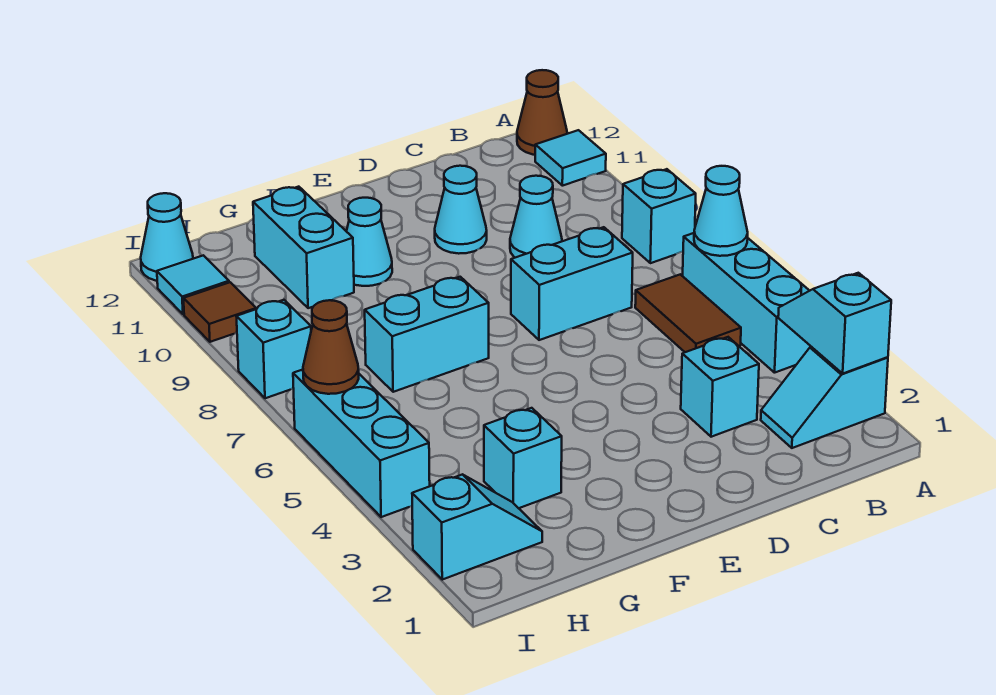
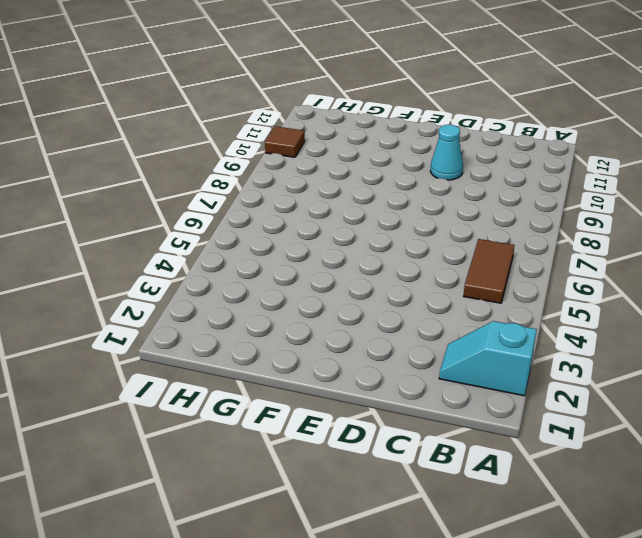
none -> cyan 1x3 brick [683,233,811,373]
none -> cyan 1x1 brick [622,169,696,263]
none -> cyan 1x1 tile [535,130,606,186]

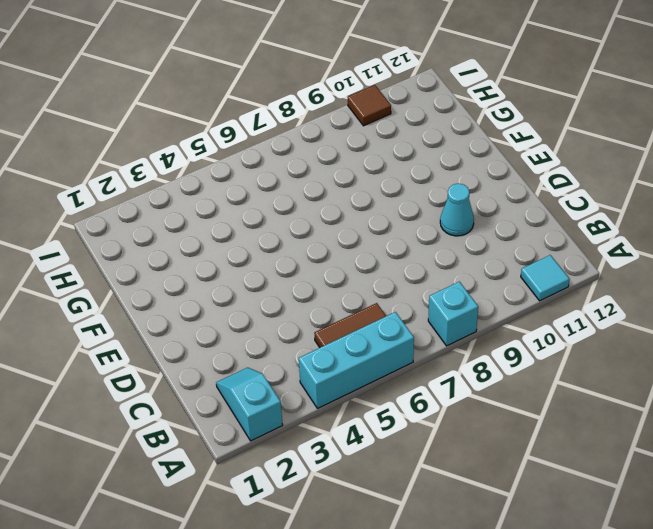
none -> brown 1x1 cone [517,70,567,155]
none -> cyan 1x1 brick [681,337,759,437]
none -> cyan 1x2 brick [511,227,633,340]

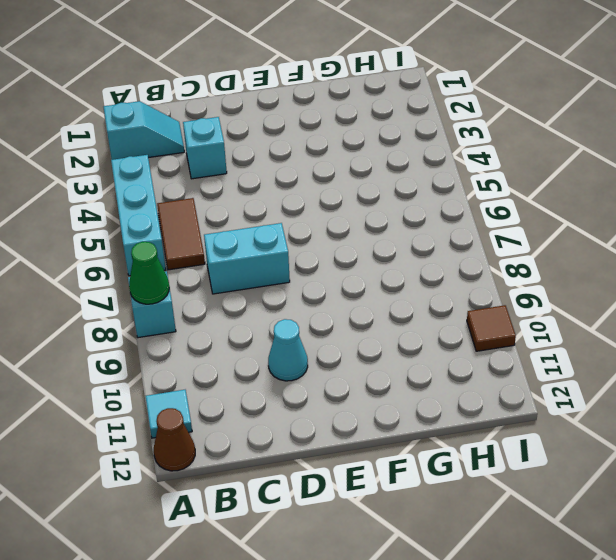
green 1x1 cone [129,242,169,304] -> none
none -> cyan 1x1 cone [510,176,562,258]
none -> cyan 1x2 brick [365,277,489,392]
none -> cyan 1x1 cone [346,198,392,286]

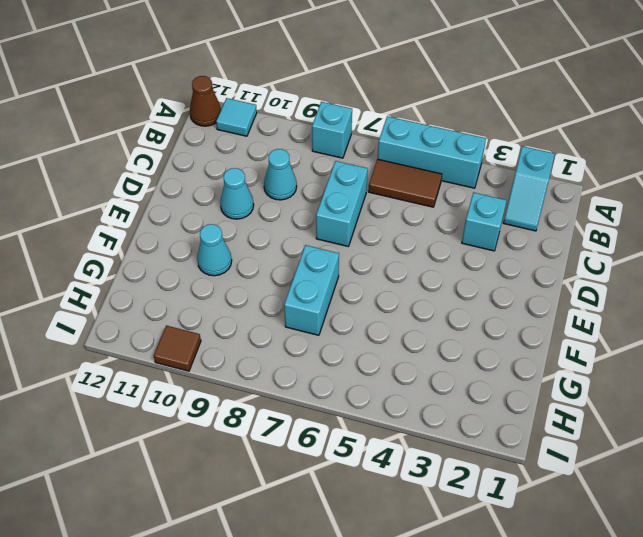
none -> cyan 1x1 brick [484,408,562,508]
none -> cyan 1x2 brick [253,187,354,308]
none -> cyan 1x2 slope [412,474,542,580]

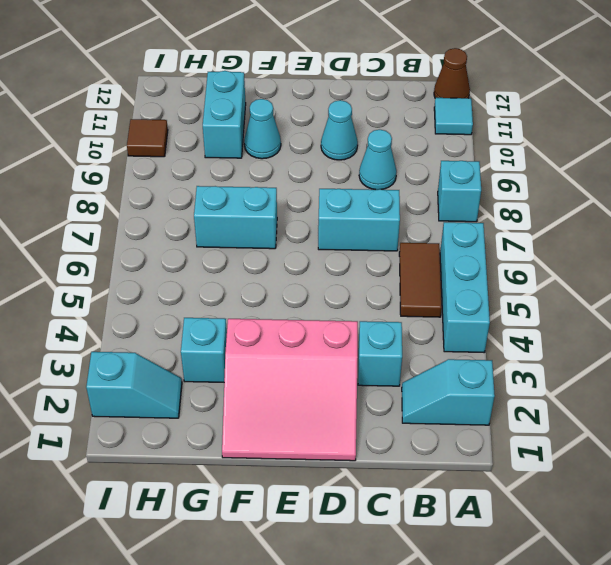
pink 3x3 slope [222,319,358,461] -> none
none -> cyan 1x3 brick [293,370,430,517]
none -> cyan 1x1 brick [236,300,311,398]
none -> cyan 1x1 tile [157,255,229,314]

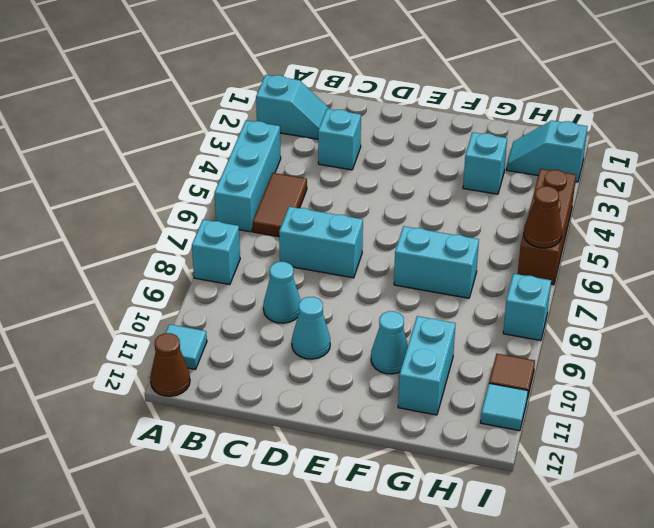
brown 1x3 brick [518,169,576,285] -> cyan 1x3 brick [293,370,430,517]
none -> cyan 1x1 cone [141,193,193,281]
none -> cyan 1x2 slope [778,273,891,373]
none -> cyan 1x1 cone [694,166,748,256]

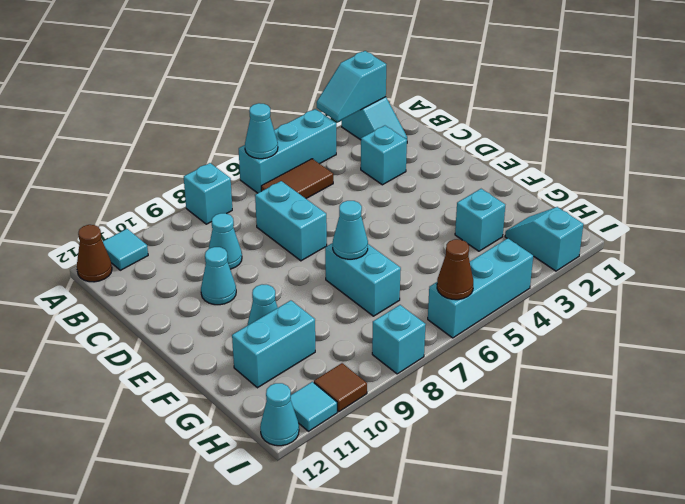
cyan 1x1 cone [333,201,368,259] -> none

